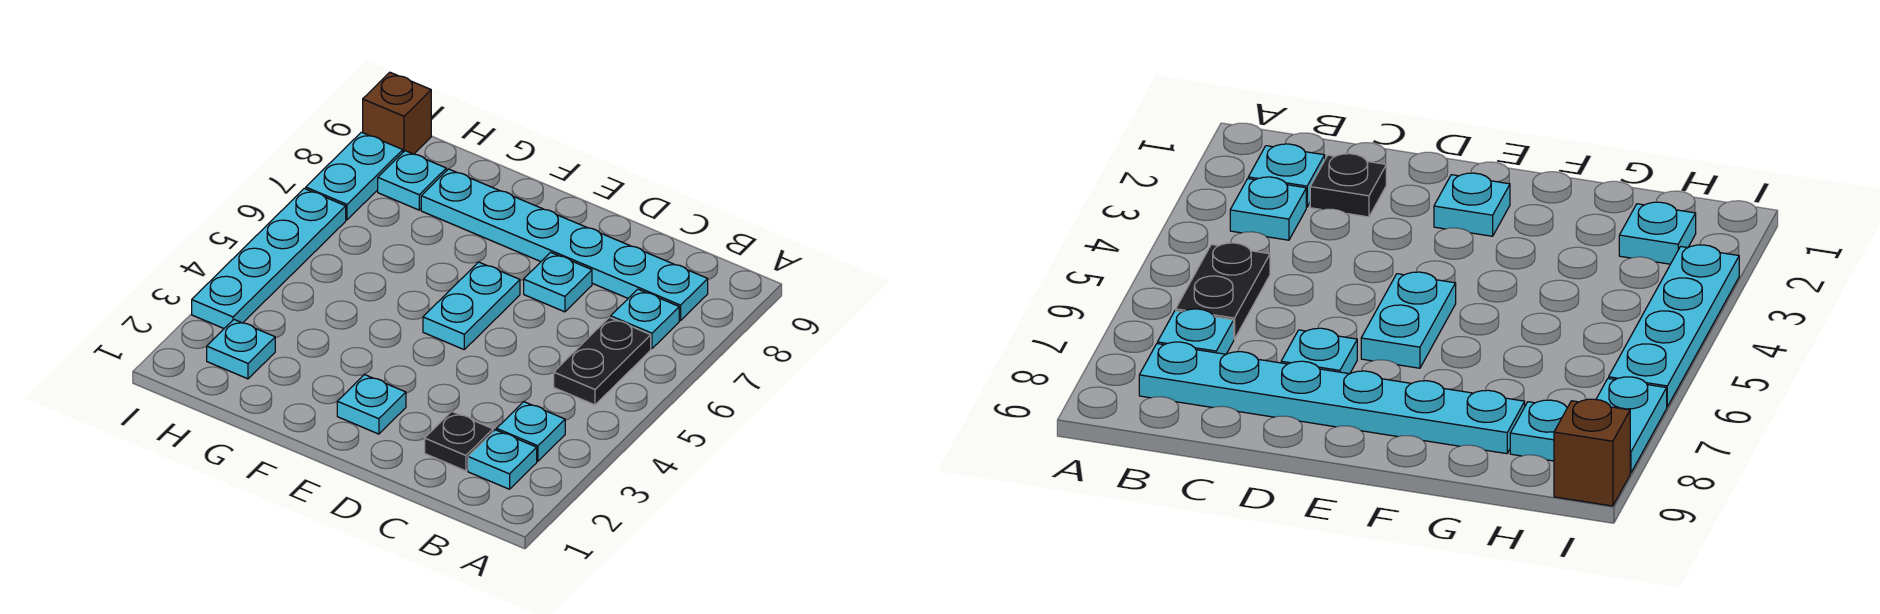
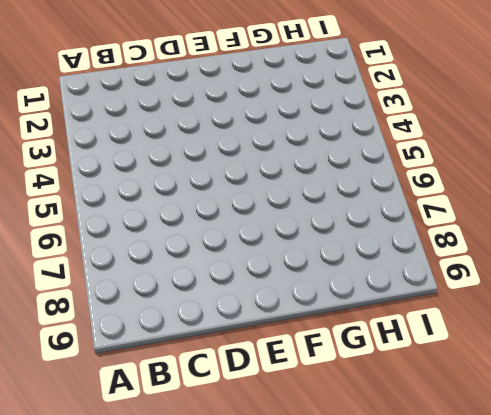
none -> cyan 1x1 plate [468,430,537,489]
none -> cyan 1x1 plate [497,402,565,461]
none -> black 1x2 plate [554,317,651,405]

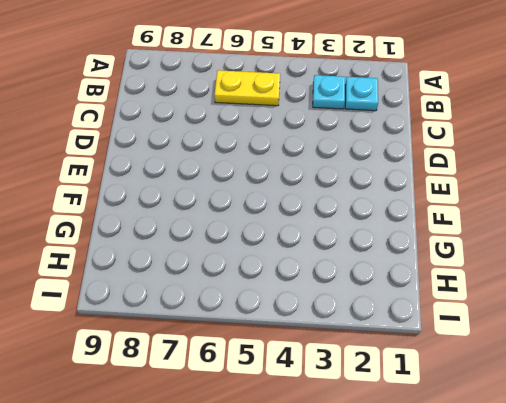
yellow 1x2 plate [215,70,280,106] -> black 1x2 plate [554,317,651,405]
none -> cyan 1x1 plate [611,289,679,349]
none -> cyan 1x6 plate [421,169,708,320]
none -> black 1x1 plate [425,411,493,471]

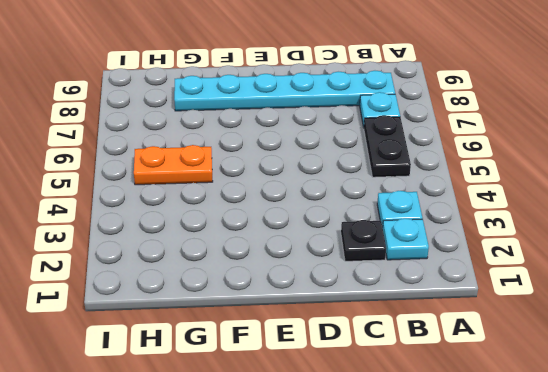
orange 1x2 plate [134,145,213,185] -> none
none -> cyan 1x1 plate [524,252,592,312]
none -> cyan 1x1 plate [337,374,406,434]
none -> cyan 1x2 plate [423,262,520,349]

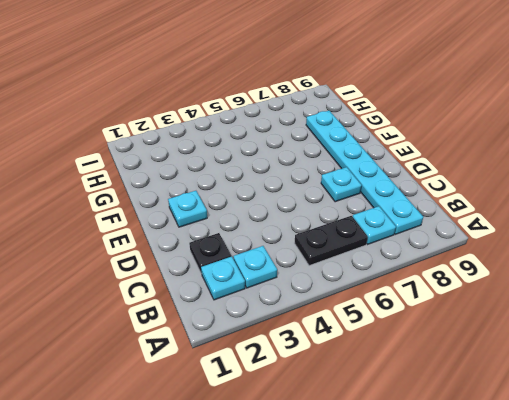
none -> cyan 1x2 plate [423,262,520,349]
none -> cyan 1x1 plate [207,320,275,379]
none -> cyan 1x1 plate [378,151,446,210]

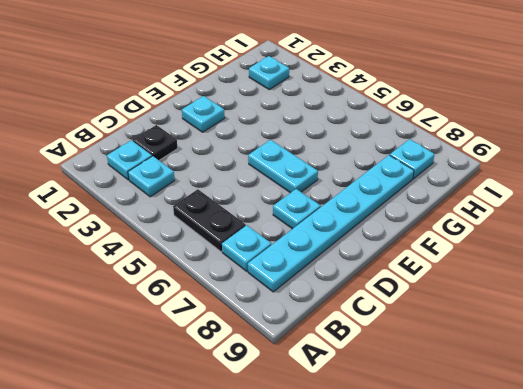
none -> cyan 1x4 plate [192,188,346,328]
none -> cyan 1x2 plate [306,132,403,220]
none -> brown 1x1 brick [363,72,431,154]

